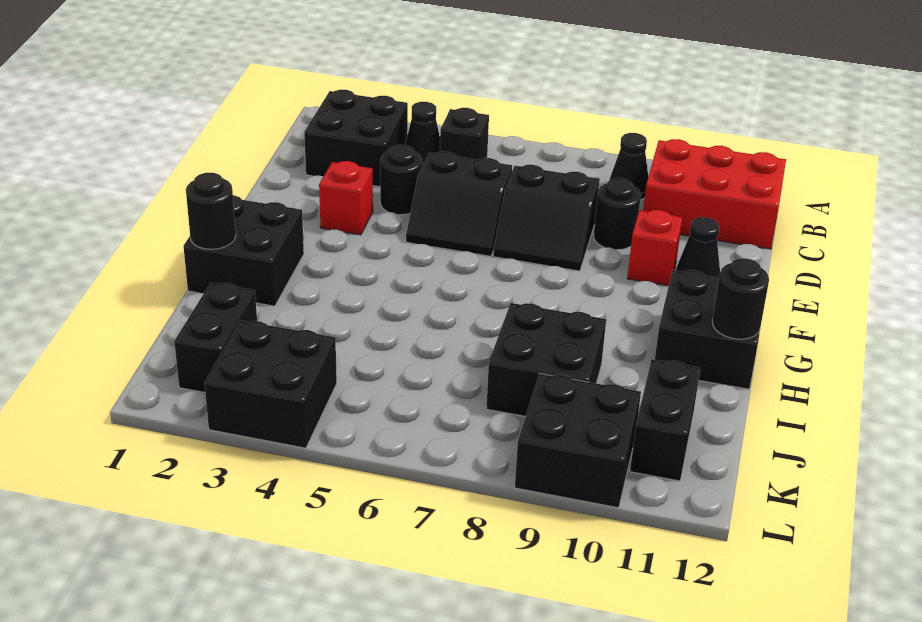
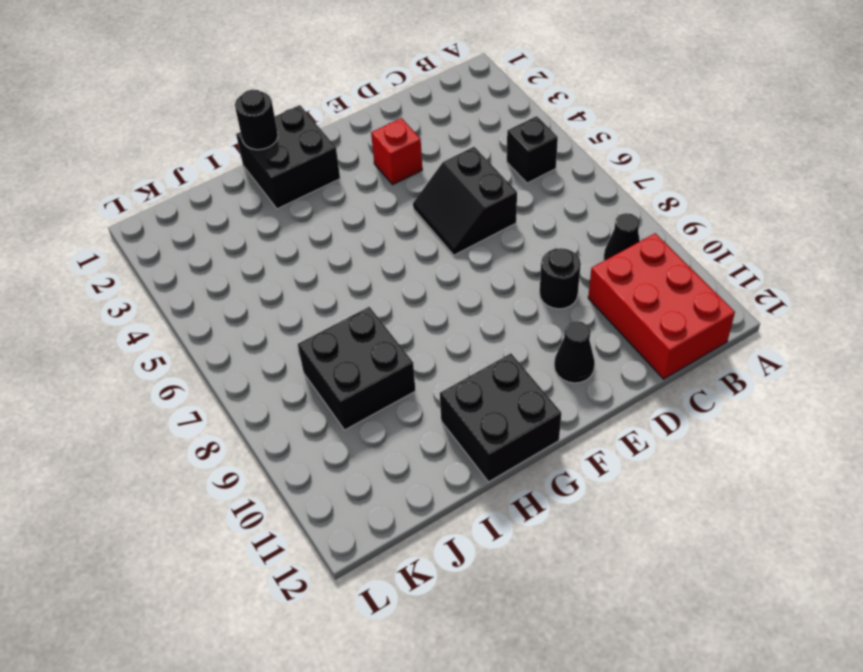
none -> black 2x2 brick [304,90,408,187]
none -> black 1x1 cone [405,102,440,165]
none -> black 1x1 round brick [380,145,422,215]

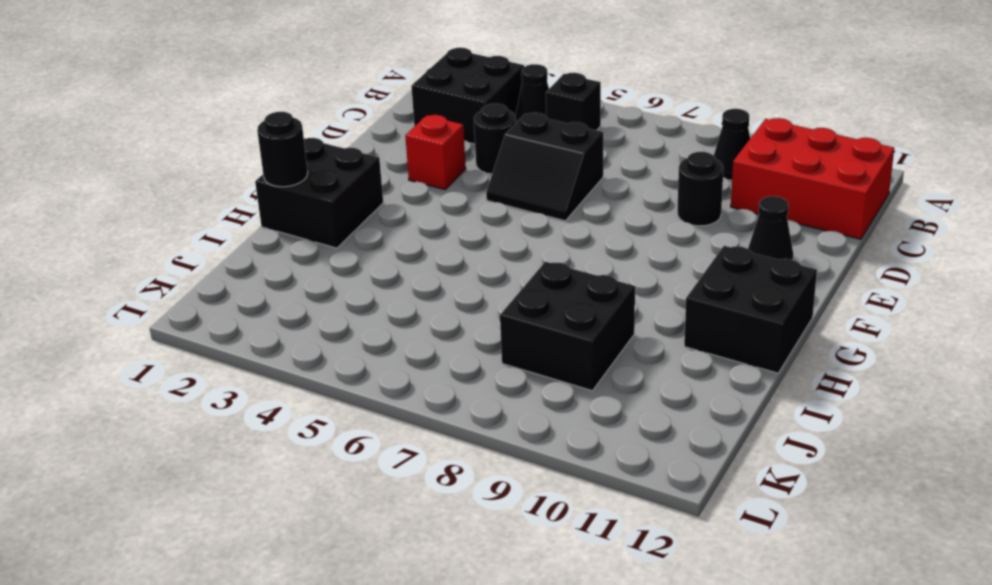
none -> black 2x2 slope [493,165,599,271]
none -> red 1x1 brick [627,210,682,286]
none -> black 1x2 brick [174,283,257,393]

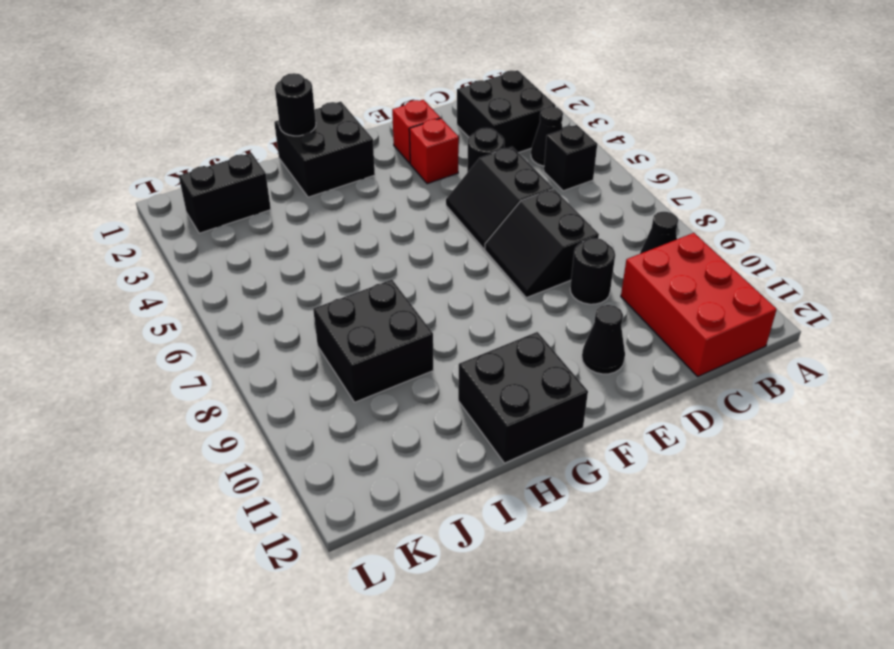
red 1x1 brick [392,100,440,163] -> red 1x1 brick moved to [627,210,682,286]
none -> black 1x2 brick [630,359,700,481]
none -> black 2x2 brick [204,320,337,448]
none -> black 2x2 brick [515,374,641,508]

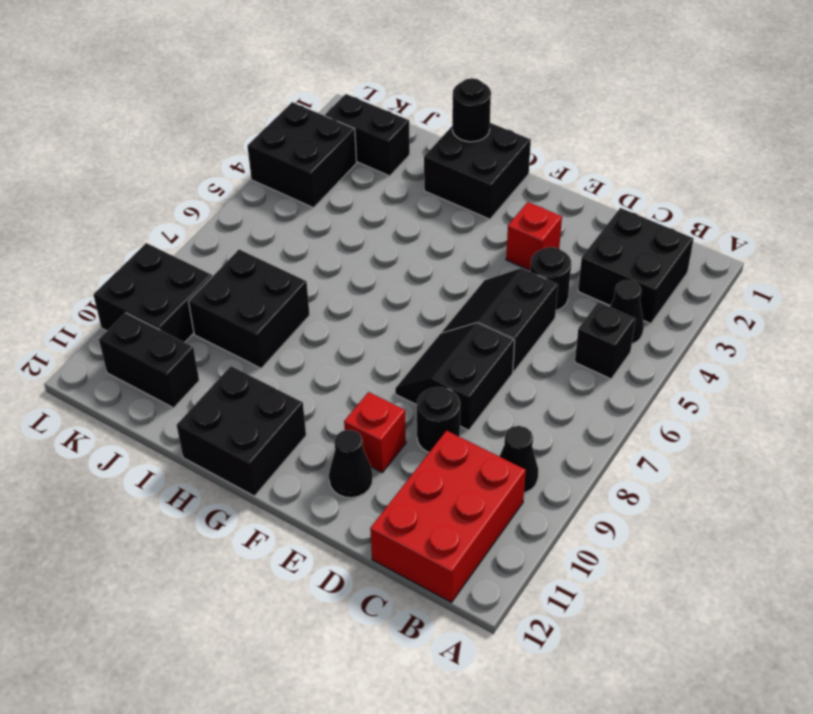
none -> black 1x1 round brick [712,259,769,339]

